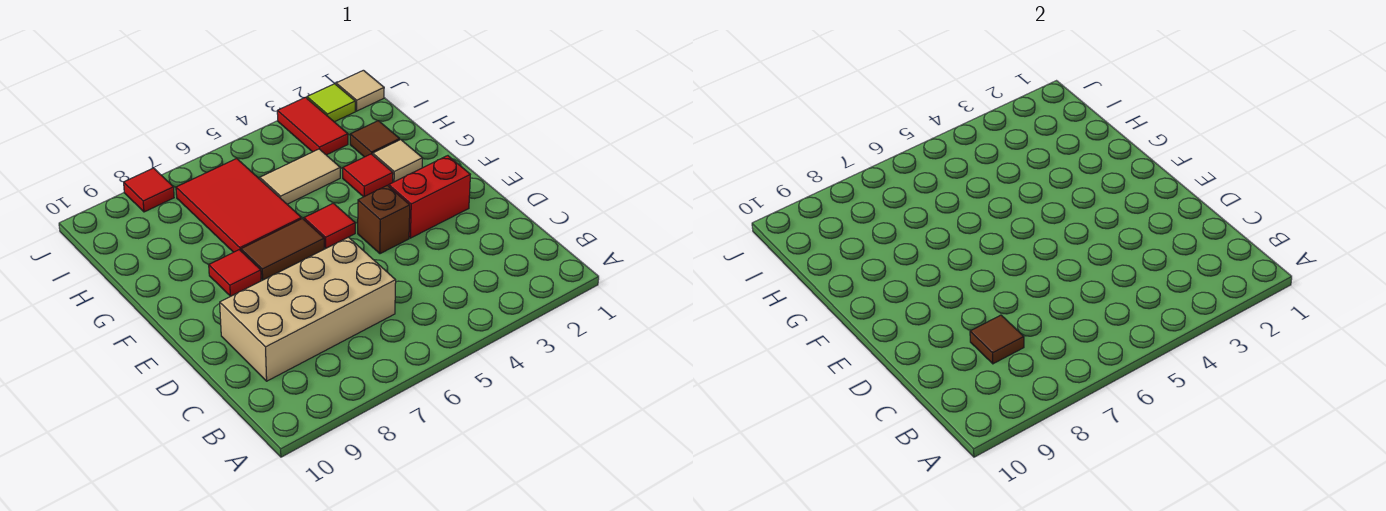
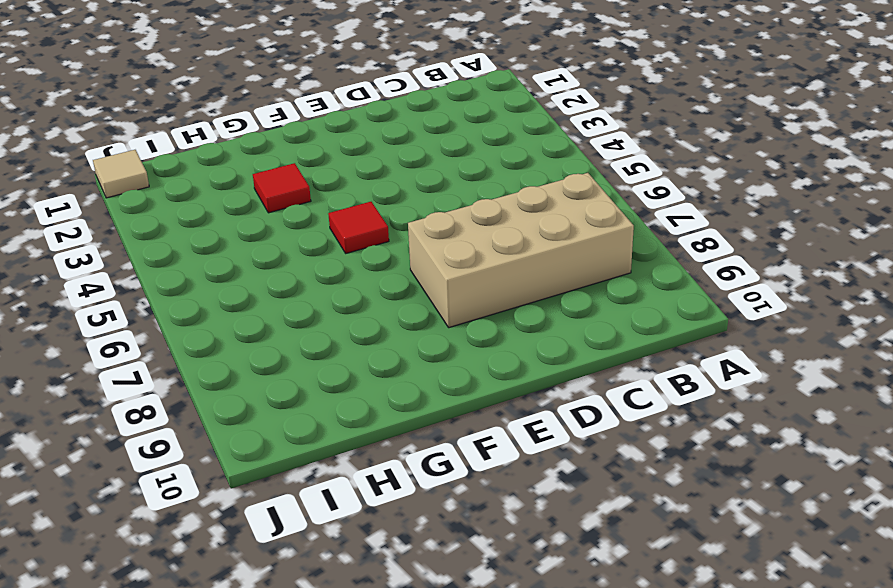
tan 2x4 brick [408,173,634,328] -> tan 2x4 brick turned to [220,237,396,381]
none -> red 1x2 brick [389,156,470,238]
none -> brown 1x1 brick [358,185,410,254]
none -> brown 1x2 tile [241,219,324,280]

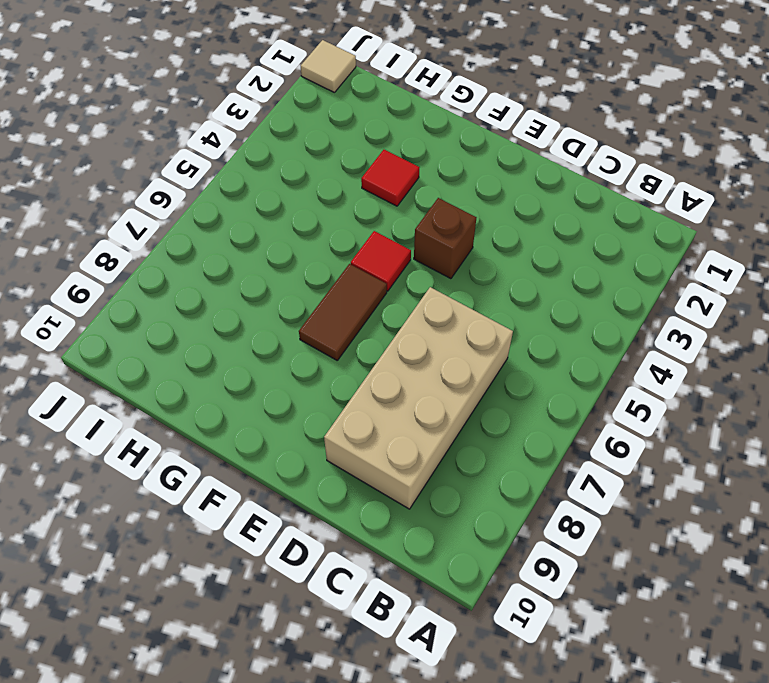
none -> red 1x2 brick [389,156,470,238]
none -> red 1x1 tile [209,250,261,296]
none -> tan 1x1 tile [373,140,422,182]

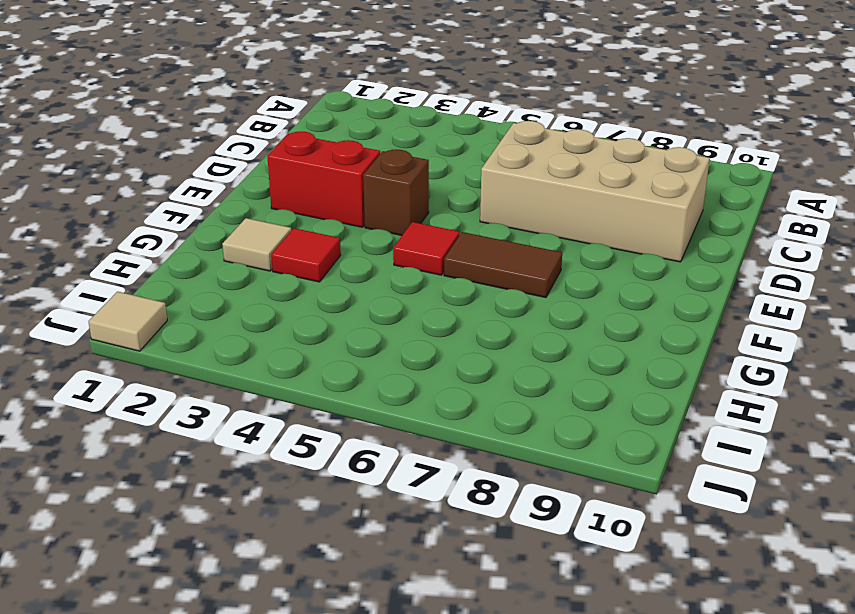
none -> red 1x1 tile [209,250,261,296]
none -> red 2x3 tile [176,159,301,252]
none -> brown 1x1 tile [350,121,400,157]

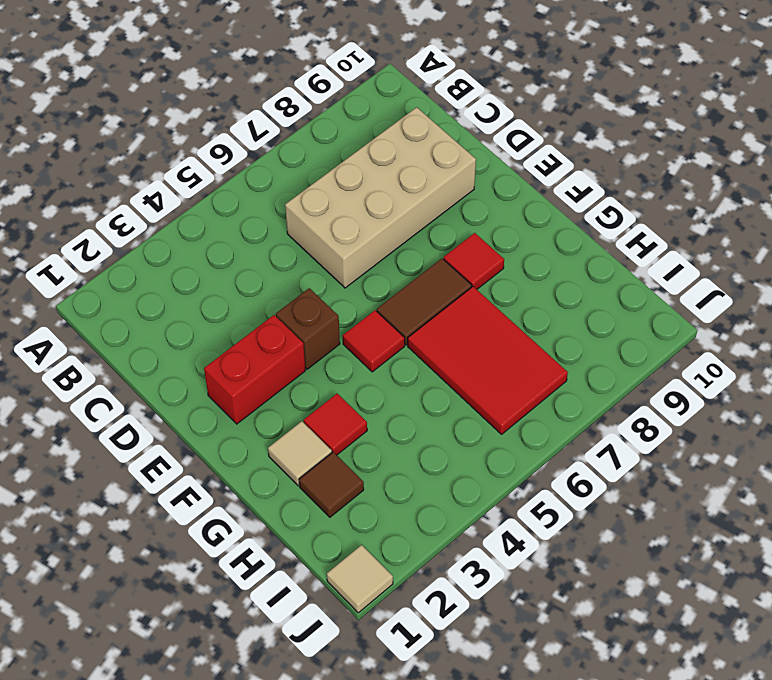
none -> tan 1x2 tile [260,149,340,204]
none -> red 1x2 tile [277,97,348,155]
none -> lime 1x1 tile [307,84,355,122]

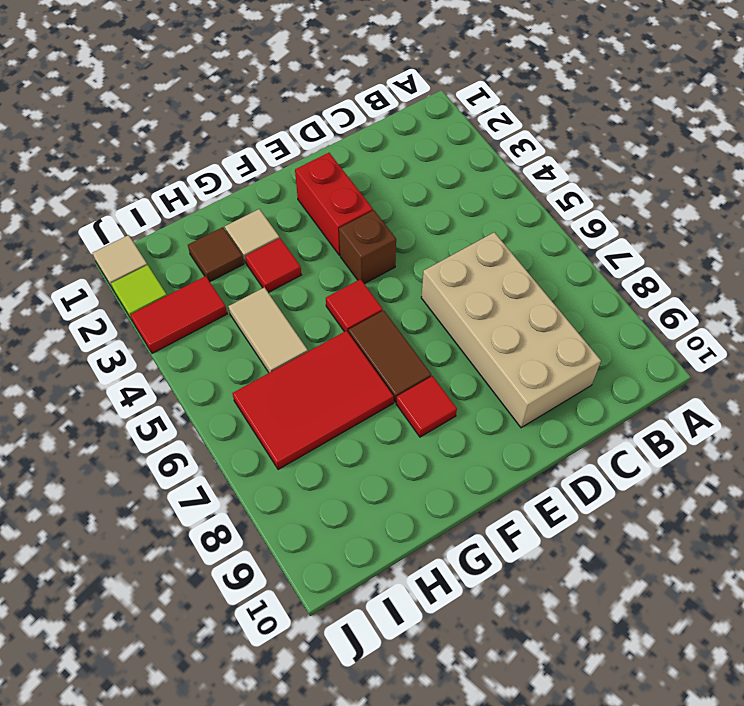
none -> red 1x1 tile [124,168,174,212]
none -> brown 1x1 tile [970,315,1024,364]

